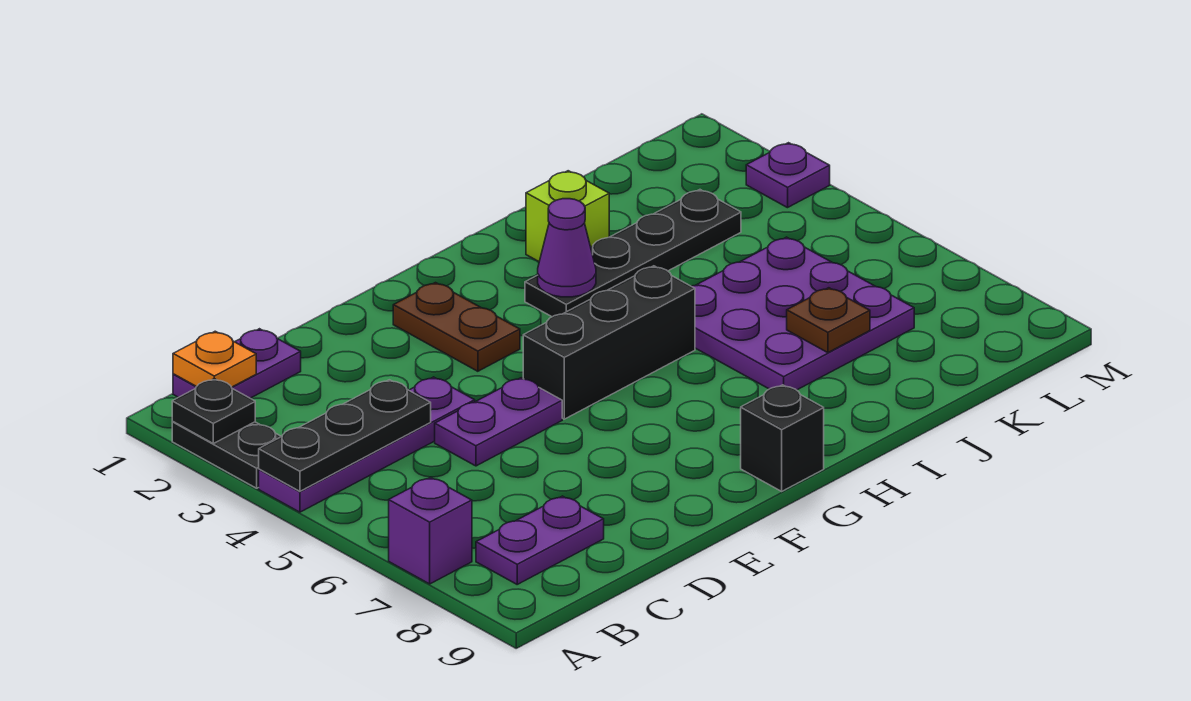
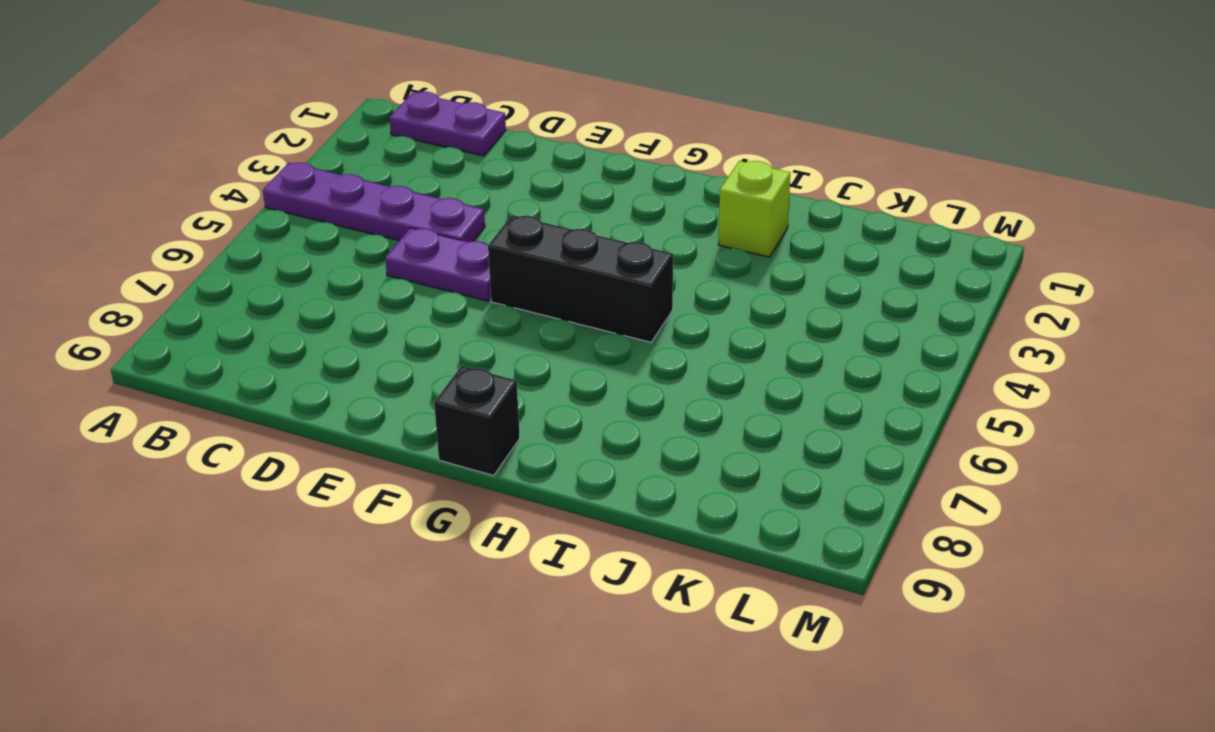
none -> black 1x2 plate [172,421,281,488]
none -> purple 1x1 brick [389,477,472,584]
none -> purple 1x2 plate [476,496,604,584]

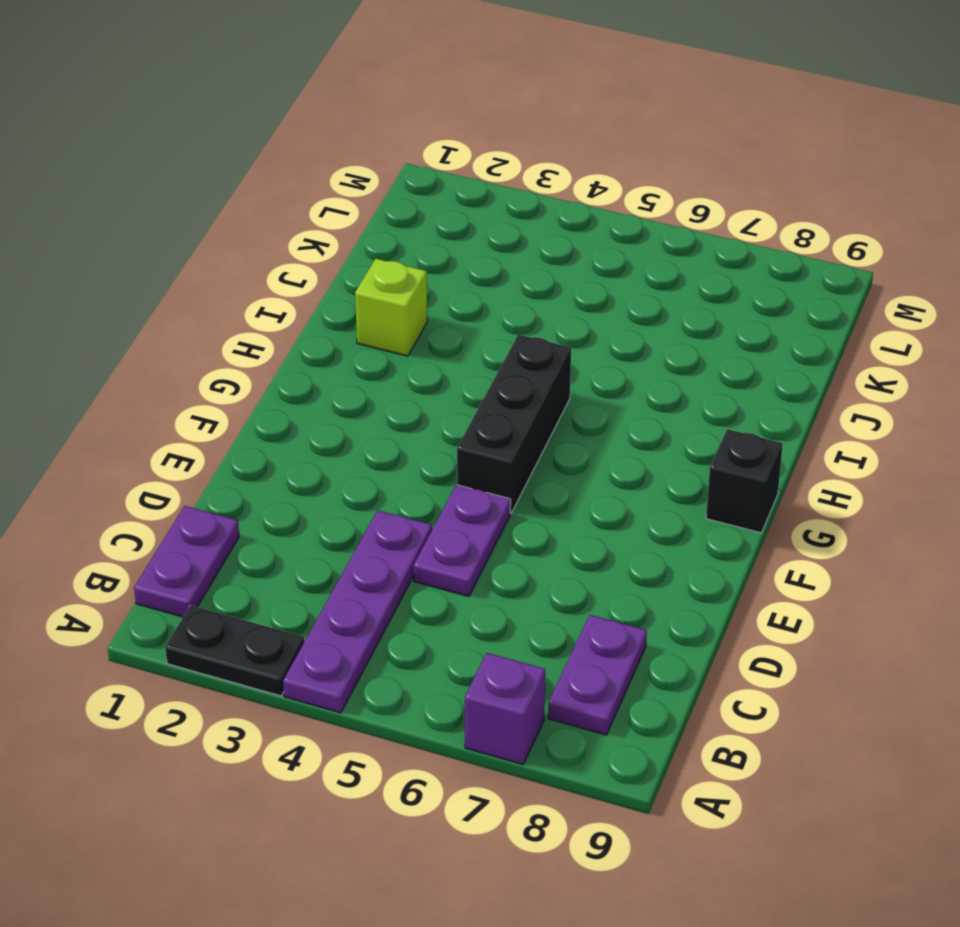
none -> brown 1x2 plate [393,283,520,371]
none -> black 1x4 plate [525,190,741,317]
none -> purple 3x3 plate [691,237,914,390]

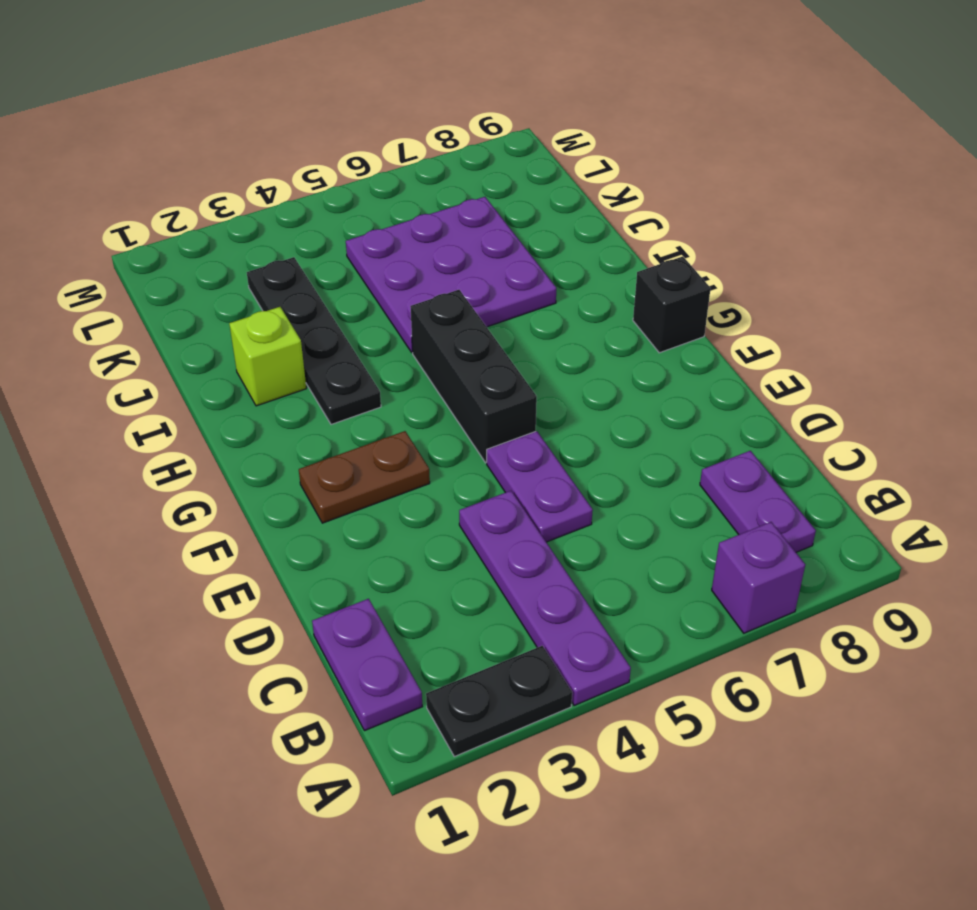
none -> purple 1x1 plate [746,143,830,208]
none -> black 1x1 plate [172,379,255,444]
none -> black 1x3 plate [259,380,431,491]

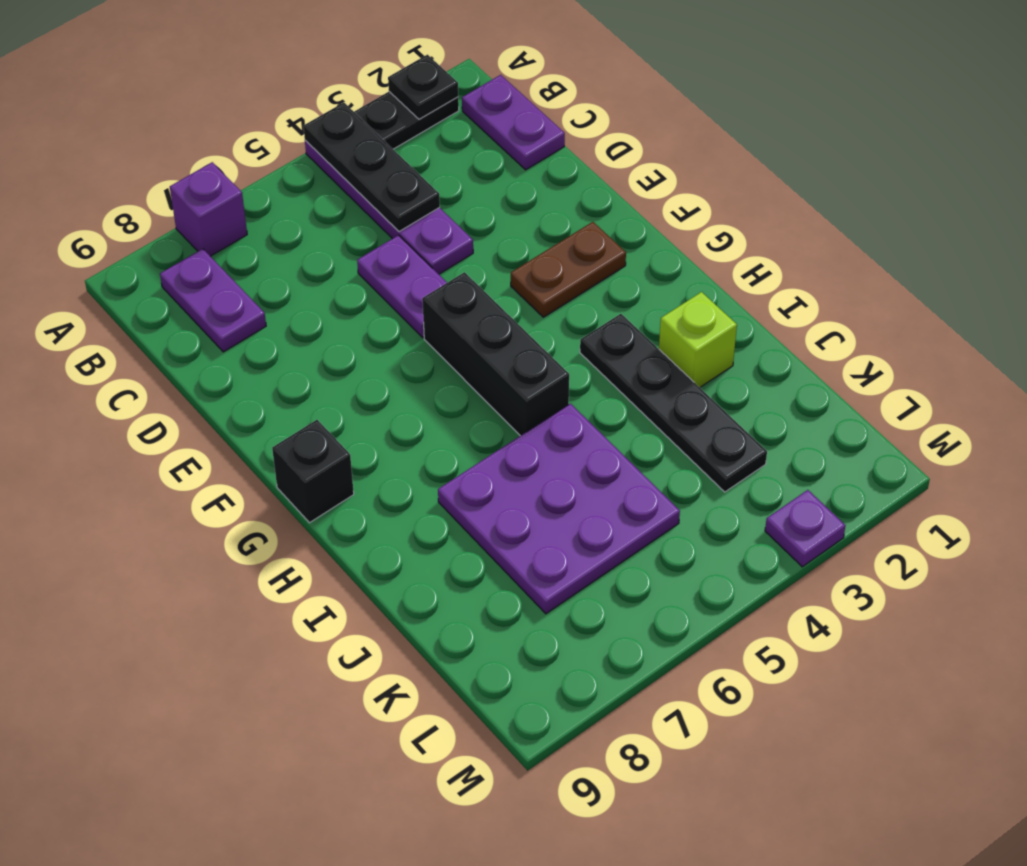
none -> orange 1x1 plate [173,331,256,387]
none -> purple 1x1 cone [538,199,596,297]
none -> brown 1x1 plate [787,288,870,353]

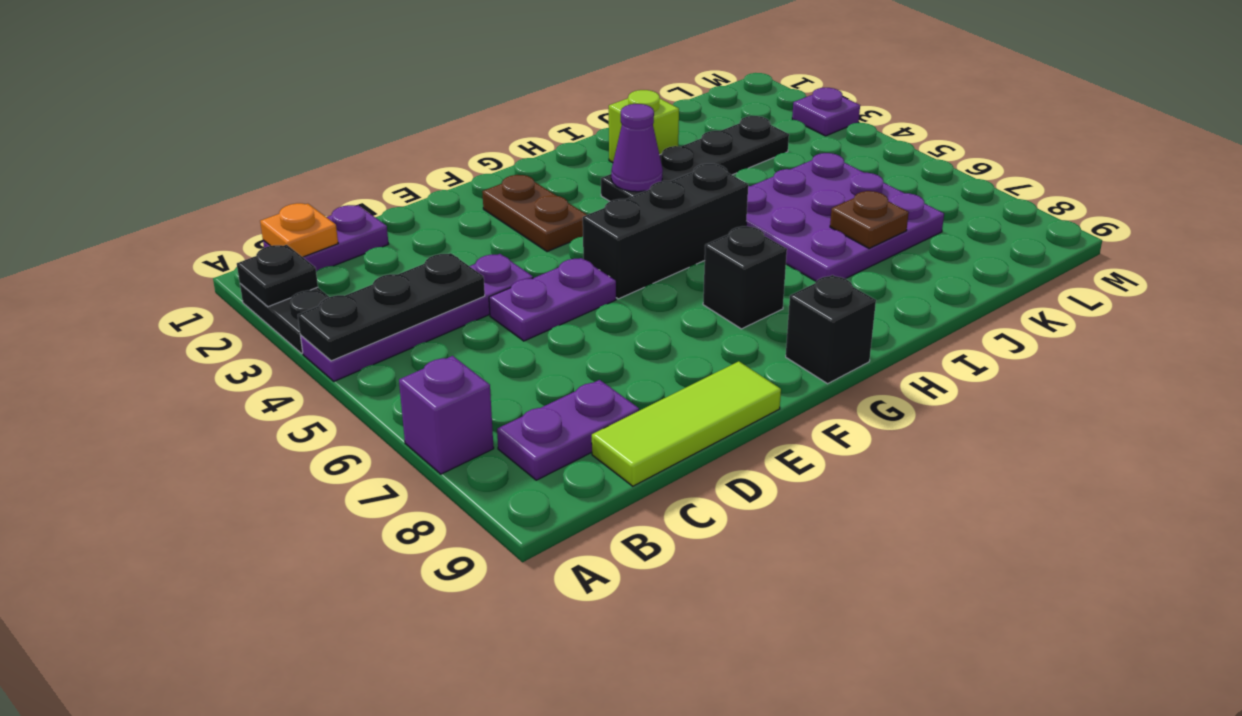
lime 1x3 tile [592,361,781,486] -> none
black 1x1 brick [703,226,787,329] -> none

